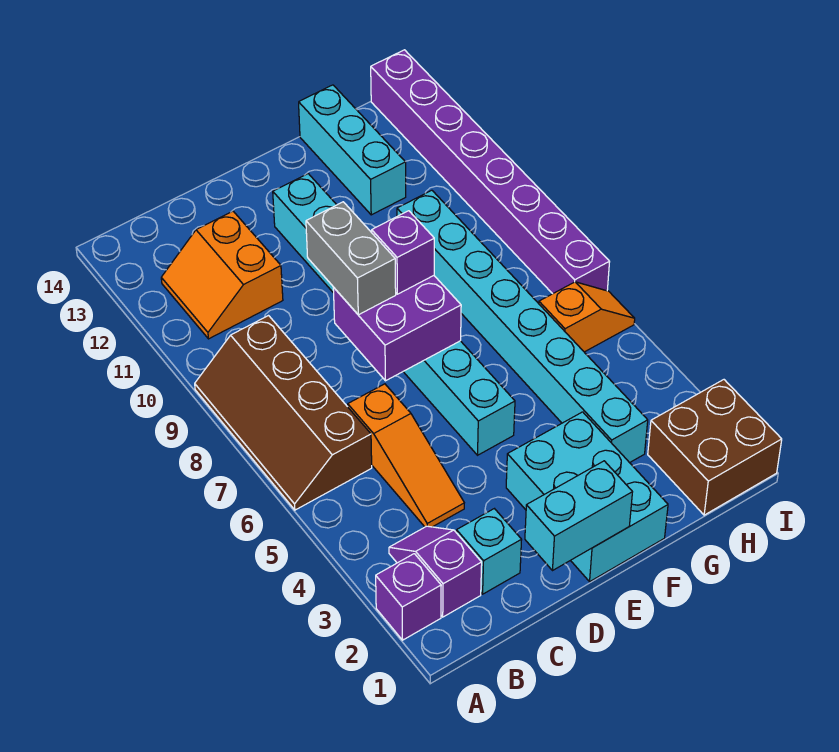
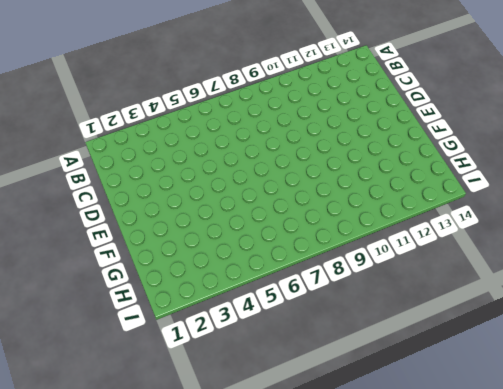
none -> purple 1x1 brick [376,554,441,640]
none -> brown 2x4 slope [195,316,372,510]
none -> purple 1x2 slope [389,526,482,617]

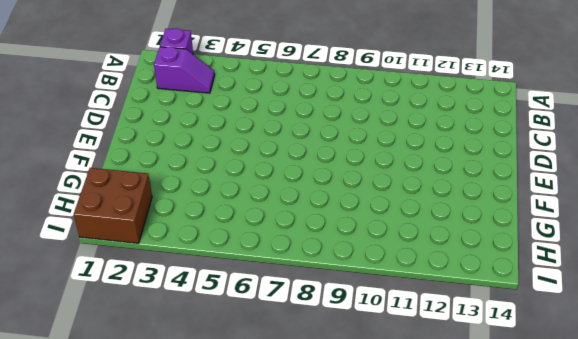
none -> brown 2x4 slope [195,316,372,510]
none -> orange 2x2 slope [161,211,283,339]
none -> cyan 1x1 brick [456,509,522,594]

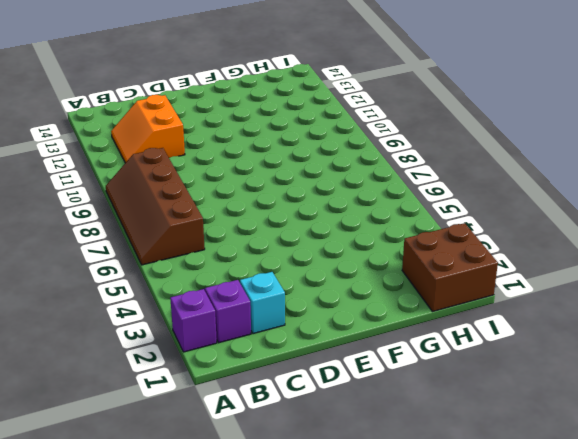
none -> orange 1x3 slope [348,384,464,527]
none -> cyan 2x3 brick [506,412,668,582]
none -> cyan 1x8 brick [273,174,515,455]

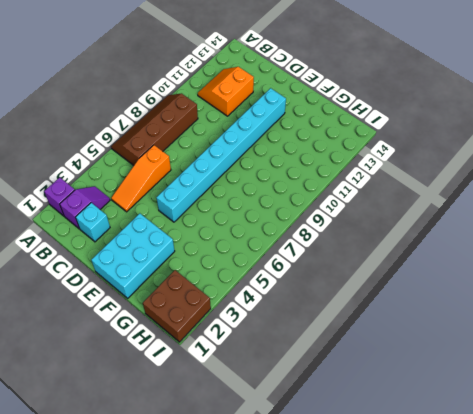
none -> cyan 1x8 brick [397,190,648,463]
none -> cyan 1x3 brick [299,85,406,215]
none -> orange 1x2 slope [539,282,635,352]

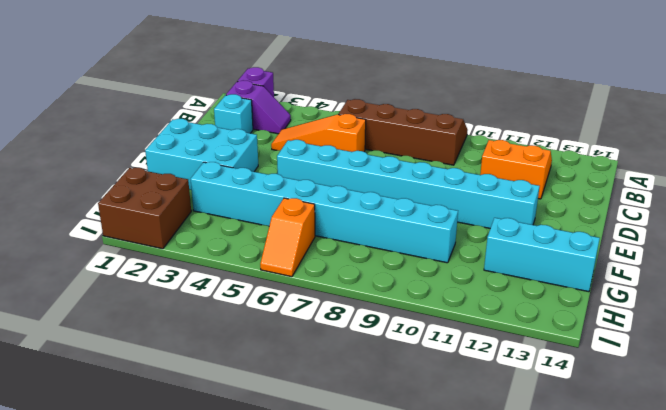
none -> purple 1x8 brick [371,50,610,294]
none -> cyan 1x2 brick [525,461,632,571]
none -> purple 2x2 brick [333,276,461,381]

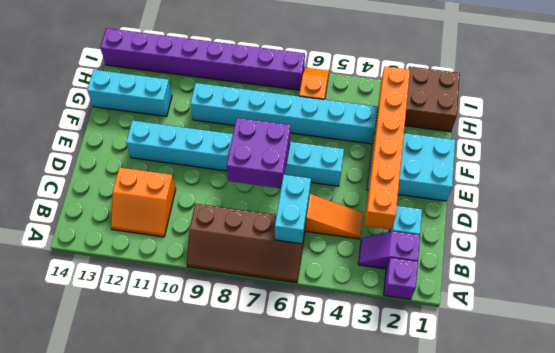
cyan 1x2 brick [275,175,311,244] -> cyan 1x2 brick moved to [525,461,632,571]
orange 1x6 brick [364,67,410,230] -> none
none -> grey 1x2 brick [306,202,396,315]
none -> purple 1x1 brick [372,211,434,294]

